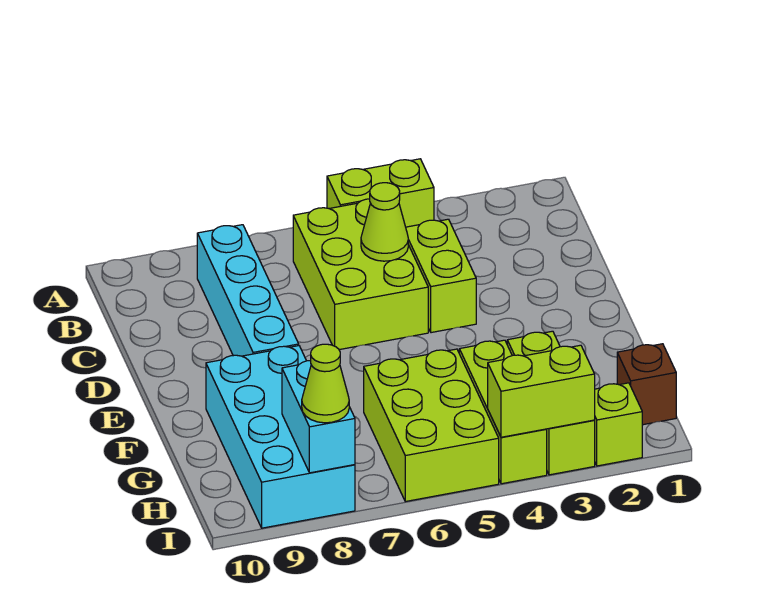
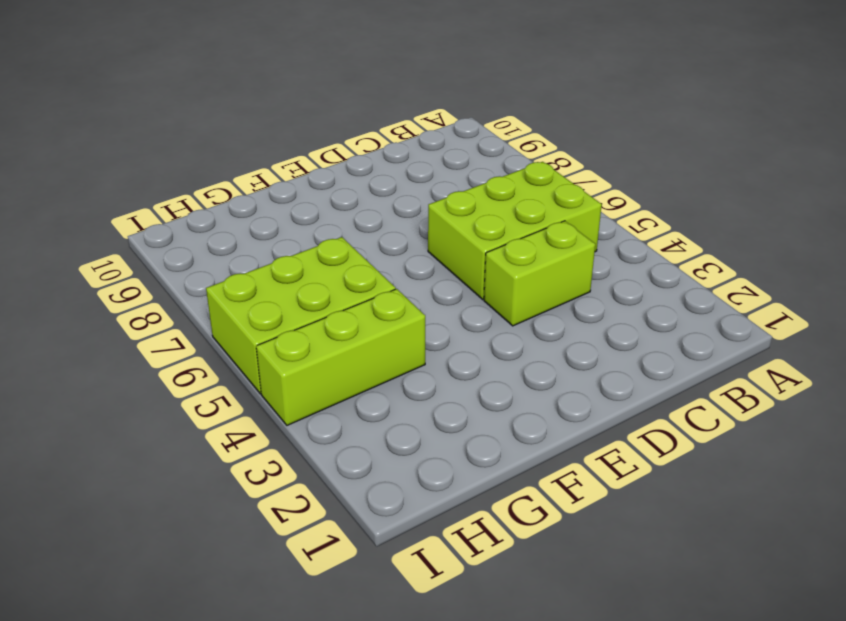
none -> lime 1x2 brick [327,159,434,227]
none -> cyan 1x4 brick [197,225,299,356]
none -> cyan 2x4 brick [206,346,355,528]

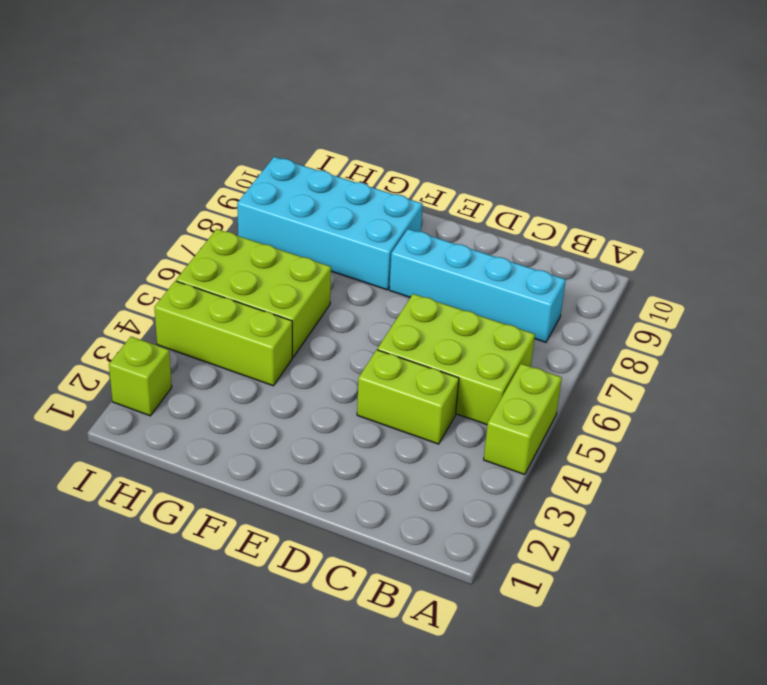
none -> lime 1x3 brick [507,331,595,475]
none -> brown 1x1 brick [617,344,676,425]
none -> lime 1x1 cone [361,183,408,261]

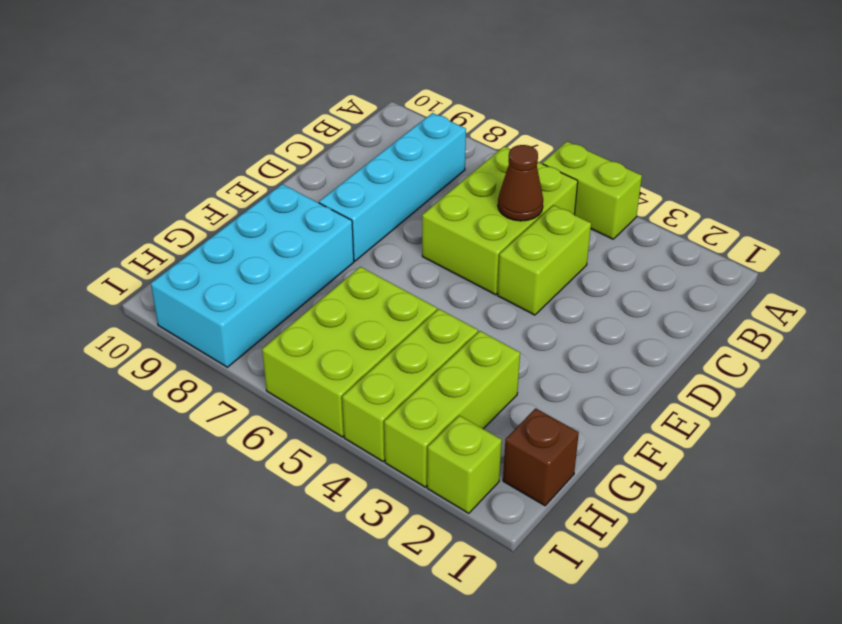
brown 1x1 cone [498,145,543,221] -> lime 1x1 cone [361,183,408,261]
none -> cyan 1x2 brick [282,361,355,473]
none -> lime 1x2 brick [488,345,595,437]
none -> lime 1x1 cone [302,344,349,423]

